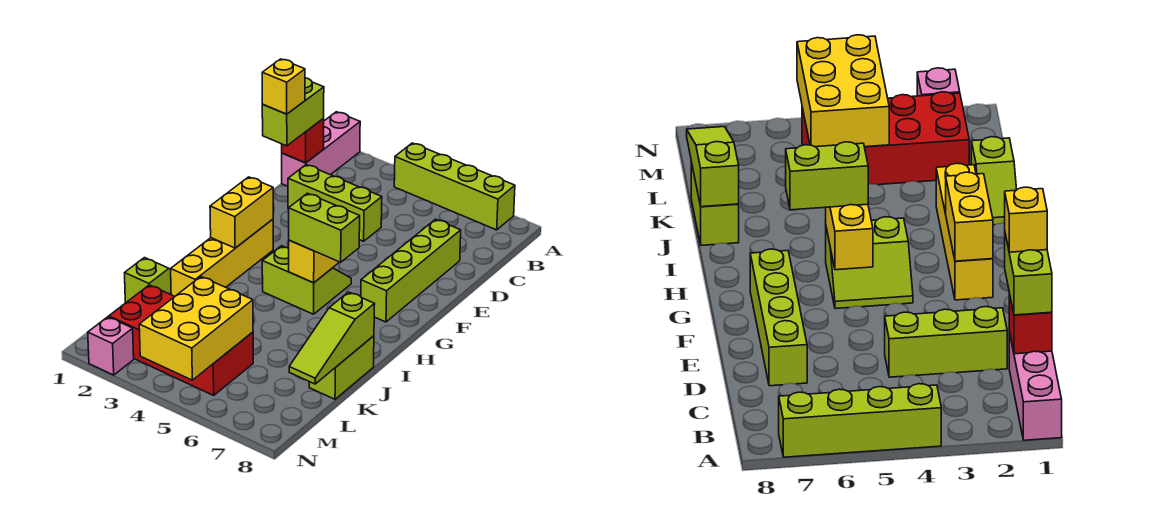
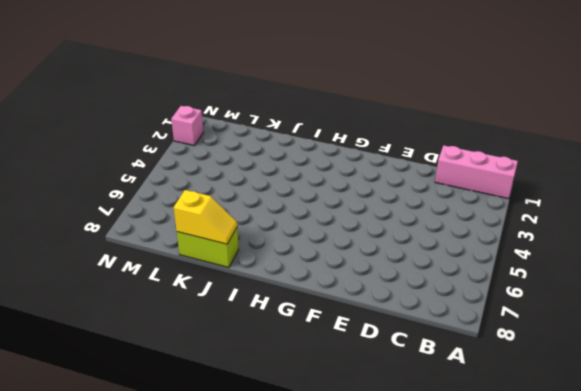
yellow 1x2 slope [174,190,237,244] -> lime 1x3 slope [289,292,375,384]
none -> lime 1x4 brick [394,143,515,230]
none -> lime 1x3 brick [288,165,382,241]
none -> lime 1x4 brick [361,219,461,322]

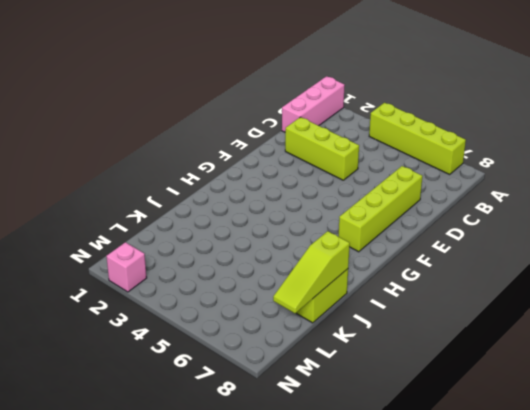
none -> yellow 1x4 brick [171,219,273,296]
none -> lime 2x2 slope [262,246,351,314]
none -> lime 1x2 slope [125,258,171,303]

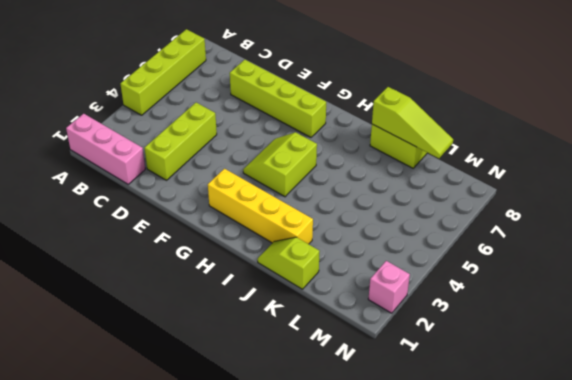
none -> red 2x4 brick [109,285,253,395]
none -> red 1x1 brick [282,119,324,163]
none -> yellow 1x2 brick [210,177,273,248]

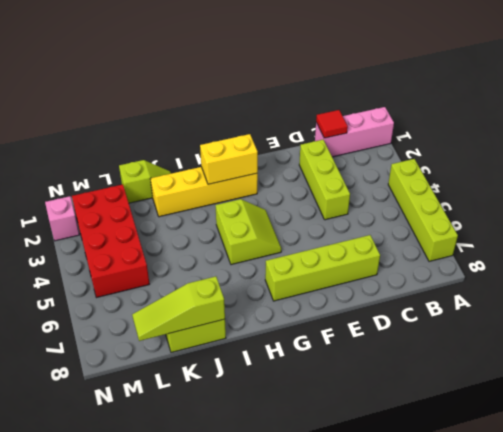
red 1x1 tile [316,110,348,138] -> red 1x1 brick [282,119,324,163]
none -> yellow 1x2 brick [289,240,339,283]
none -> yellow 2x3 brick [139,277,253,380]
none -> lime 1x2 brick [262,78,324,146]

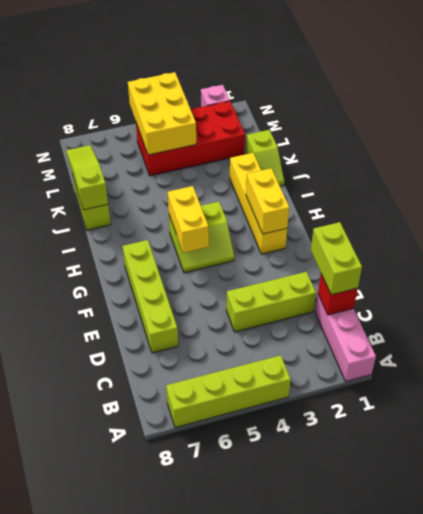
none -> lime 1x2 brick [289,193,360,262]
none -> yellow 1x1 brick [262,59,305,114]

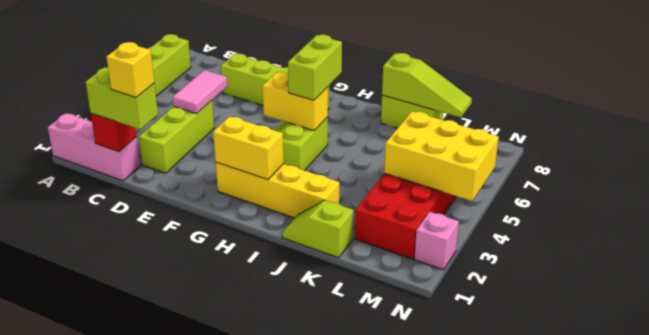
pink 1x2 tile [173,70,227,113] -> none

